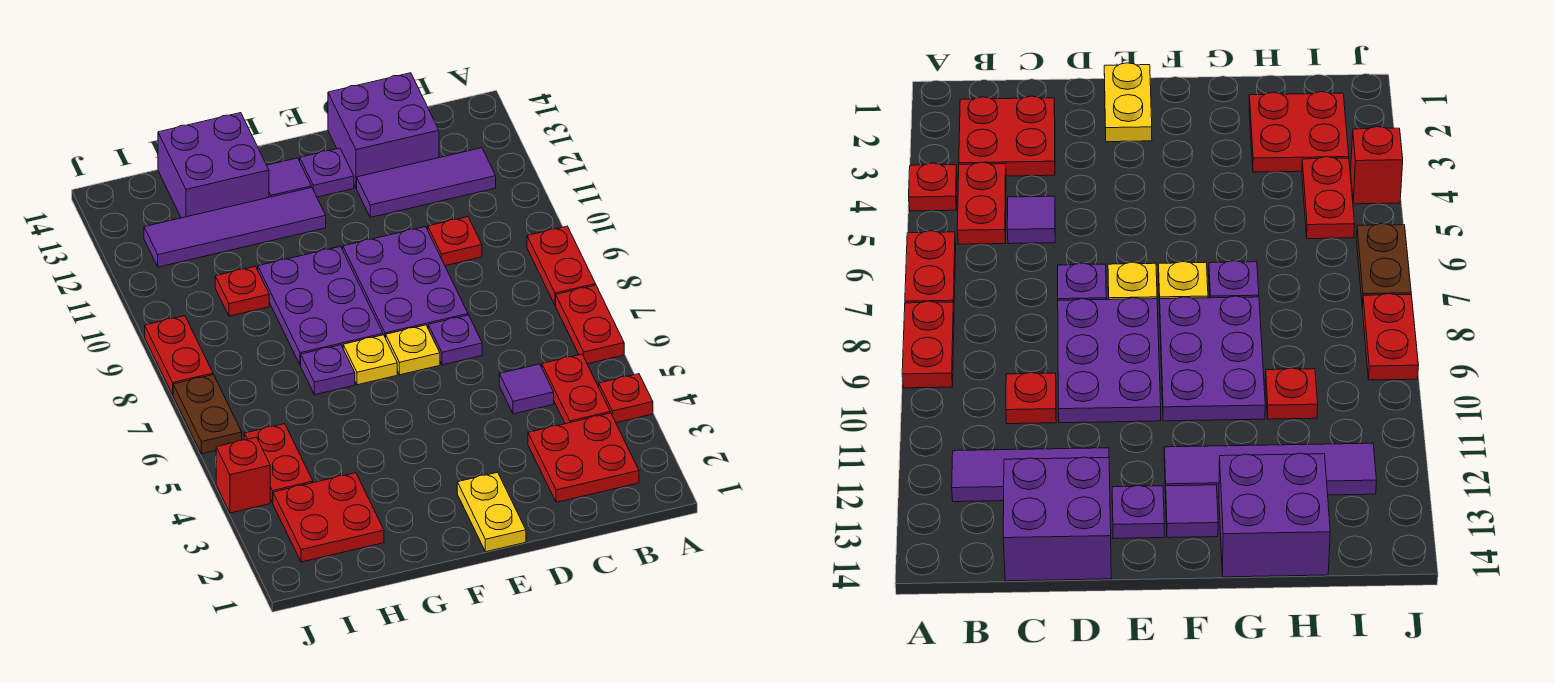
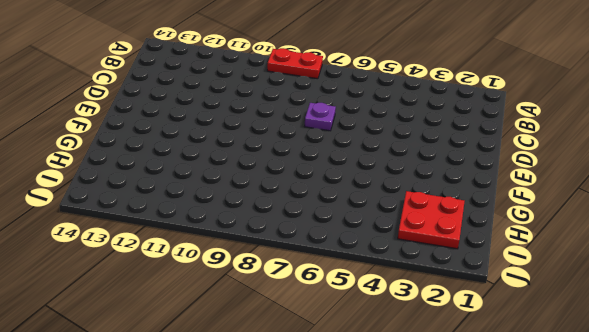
none -> red 1x1 plate [599,374,653,423]
none -> red 1x2 plate [556,285,624,364]
none -> red 2x2 plate [528,413,639,502]

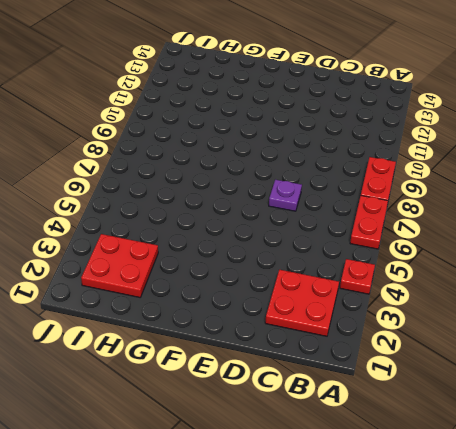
none -> red 1x2 plate [542,354,610,424]
none -> purple 1x3 tile [357,148,496,217]
none -> purple 1x1 tile [499,364,554,414]

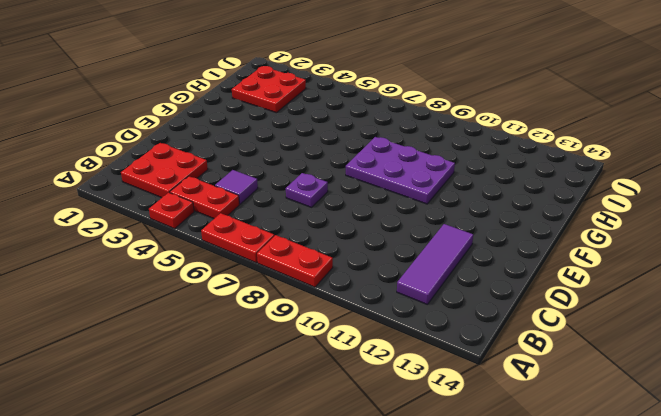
none -> red 1x1 plate [428,217,482,266]
none -> purple 2x2 brick [328,73,439,188]
none -> purple 2x3 plate [343,227,468,338]

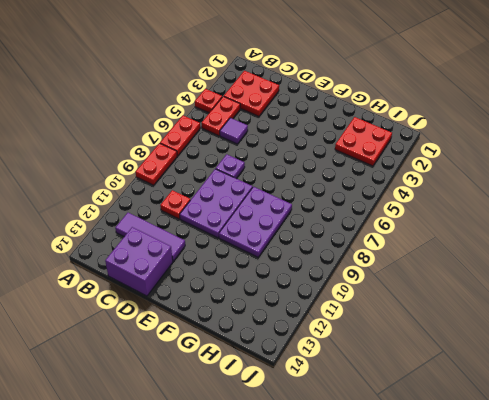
none -> yellow 1x2 plate [457,472,526,552]
none -> yellow 1x1 plate [386,325,440,375]
none -> purple 1x1 plate [300,148,354,197]

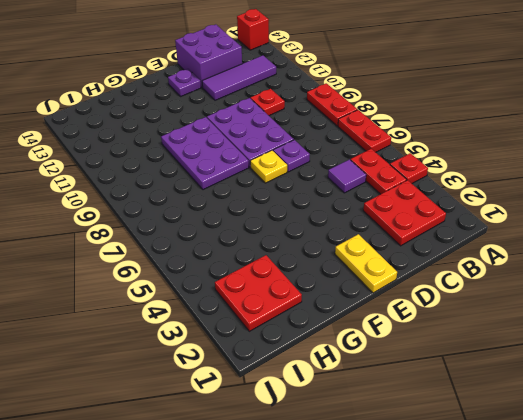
red 1x1 brick [237,9,269,50] -> red 1x1 brick moved to [216,437,270,513]
none -> yellow 1x1 plate [343,335,397,385]
none -> purple 1x4 tile [144,187,326,267]
none -> purple 1x1 tile [267,158,311,197]

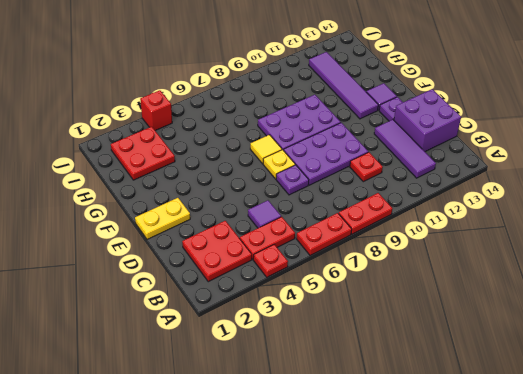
yellow 1x1 tile [250,135,282,164] -> yellow 1x1 plate [343,335,397,385]
none -> purple 1x1 plate [301,345,355,395]
none -> purple 2x2 brick [158,113,269,218]
none -> red 1x1 plate [215,266,269,316]

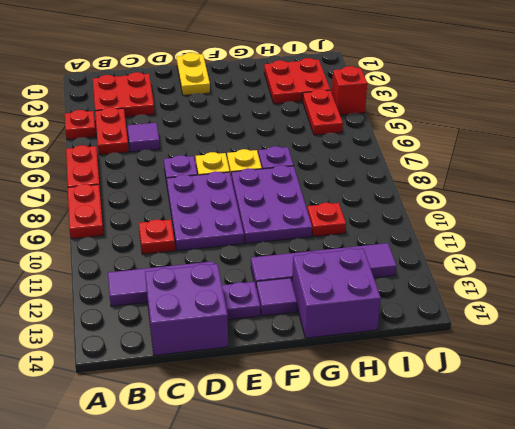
none -> brown 1x2 plate [173,375,242,454]
none -> red 1x2 plate [145,316,213,395]

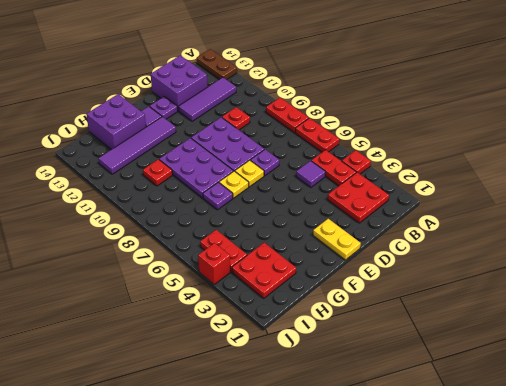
brown 1x2 plate [197,49,237,80] -> brown 1x2 plate moved to [173,375,242,454]
none -> red 1x2 plate [145,316,213,395]

